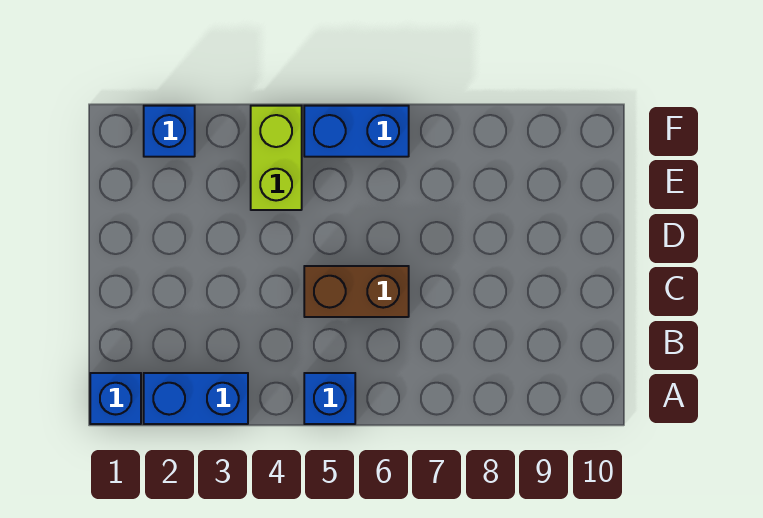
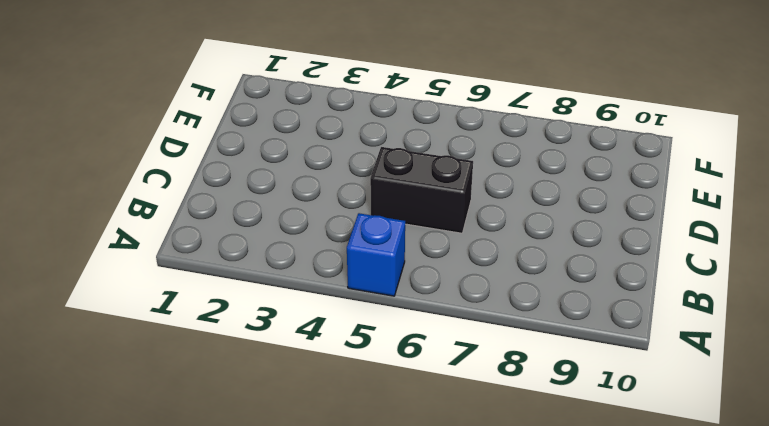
black 1x2 brick [370,147,473,233] -> brown 1x2 brick [304,266,409,317]
none -> blue 1x1 brick [90,373,141,424]
none -> blue 1x2 brick [144,373,248,424]

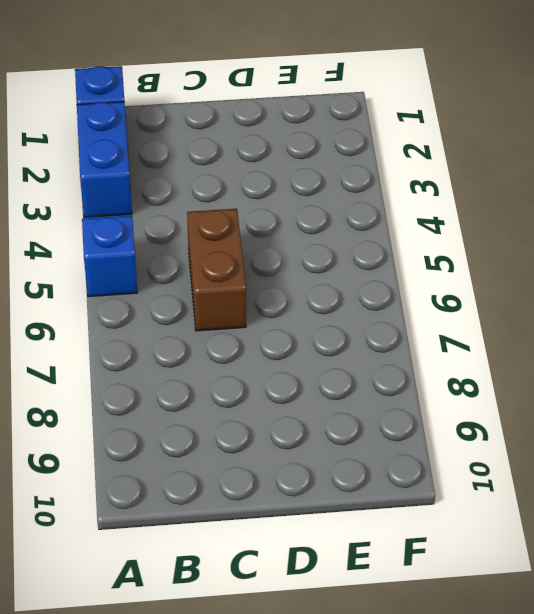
none -> lime 1x2 brick [251,106,302,210]
none -> blue 1x1 brick [144,106,195,157]

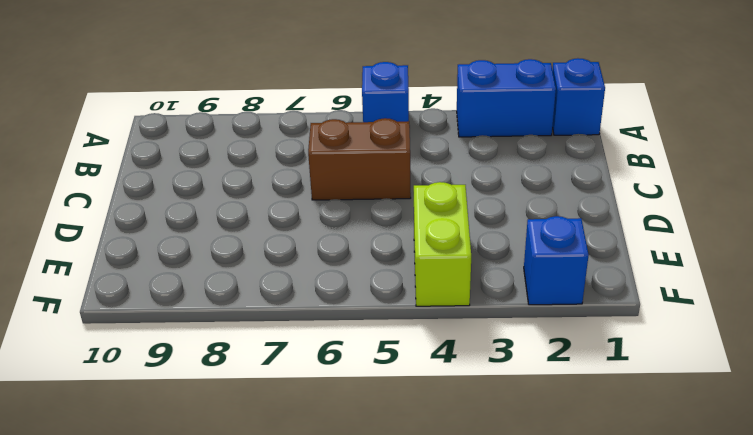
none -> blue 1x2 brick [304,106,409,157]

